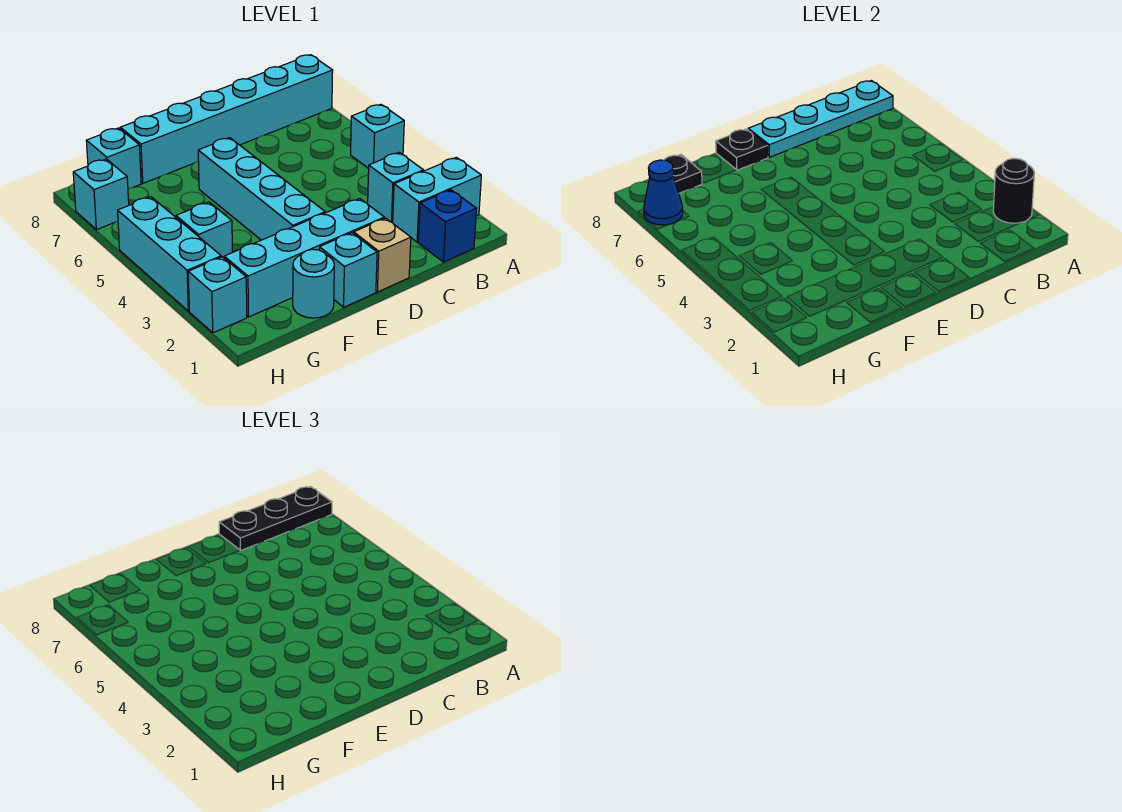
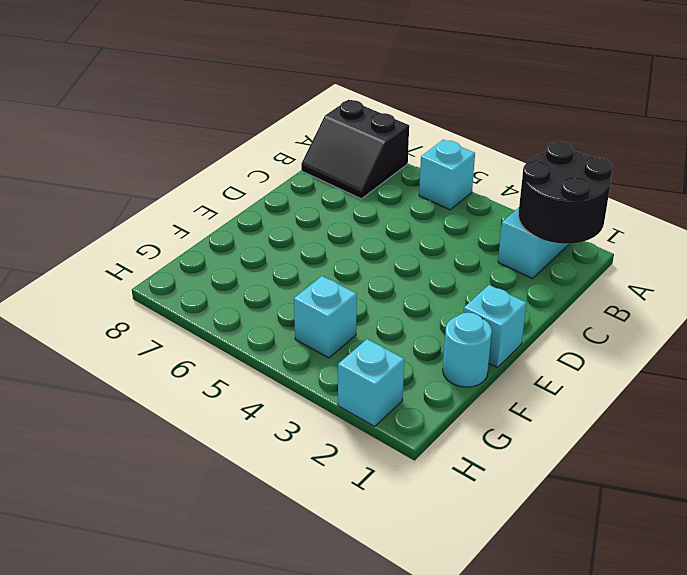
black 2x2 round brick [518,142,613,244] -> black 1x1 round brick [993,159,1034,223]
black 2x2 slope [301,100,409,199] -> cyan 1x6 brick [120,55,333,183]
none -> blue 1x1 brick [418,190,477,262]
none -> cyan 1x1 brick [368,153,424,222]
none -> tan 1x1 brick [354,218,411,292]

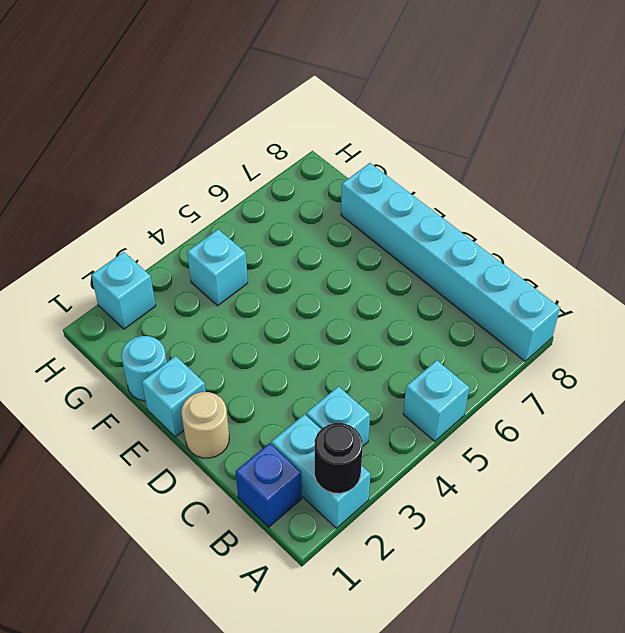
tan 1x1 round brick [181,392,229,458] -> tan 1x1 brick [354,218,411,292]
none -> cyan 1x4 brick [224,199,384,317]
none -> cyan 1x4 brick [198,138,325,240]
none -> cyan 1x1 brick [86,128,141,189]

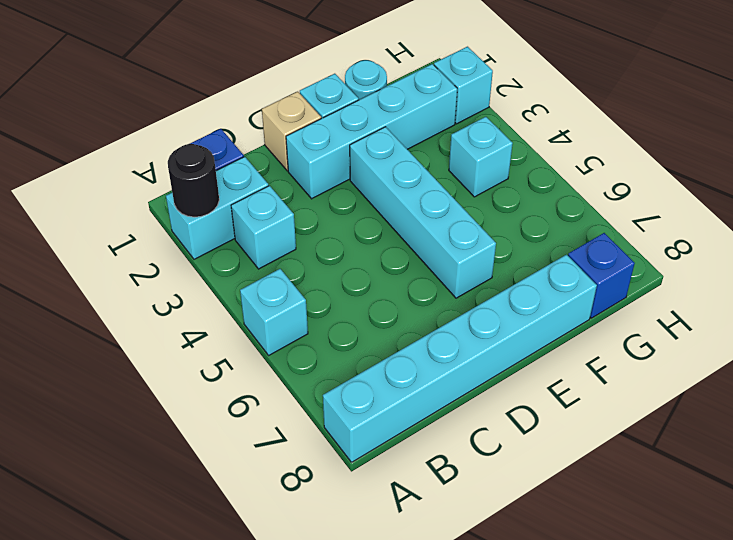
blue 1x1 brick [568,233,635,318] -> cyan 1x1 brick [86,128,141,189]
none -> cyan 1x3 brick [118,197,221,311]
none -> cyan 1x1 brick [73,159,129,230]
none -> cyan 1x4 plate [748,81,893,157]

